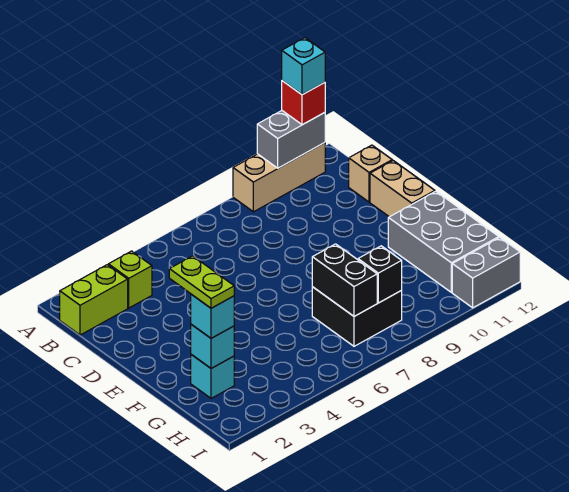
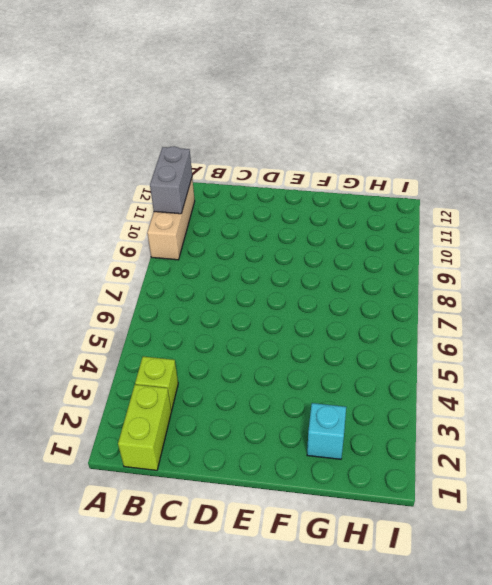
none -> tan 1x1 brick [349,145,392,202]
none -> tan 1x2 brick [370,161,435,217]
none -> grey 2x3 brick [388,191,499,292]

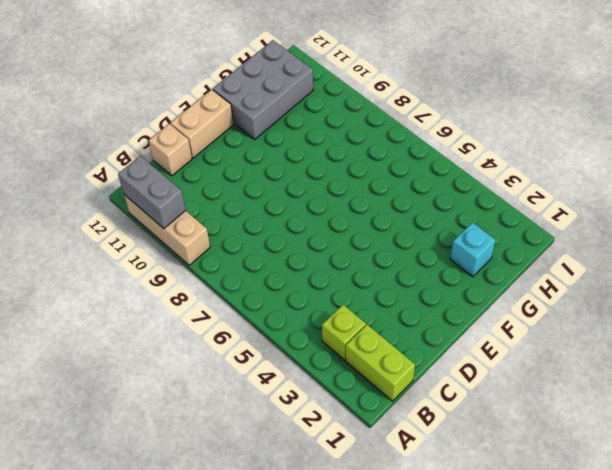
none -> black 2x2 brick [312,287,402,346]
none -> grey 1x2 brick [452,238,520,308]
none -> cyan 1x1 brick [191,324,234,368]

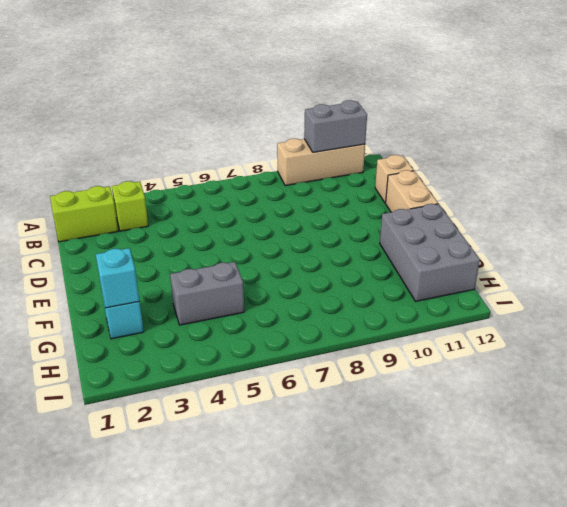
grey 1x2 brick [170,262,244,325] -> grey 1x2 brick moved to [452,238,520,308]
none -> black 2x2 brick [312,287,402,346]
none -> black 1x2 brick [312,244,377,316]
none -> black 1x1 brick [358,246,402,303]

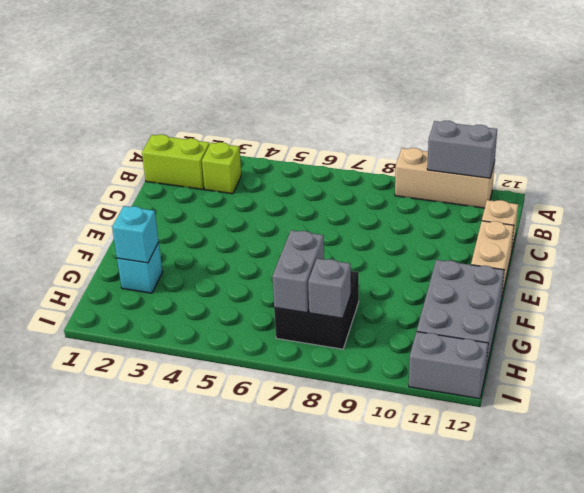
grey 1x2 brick [272,230,324,313] -> black 1x2 brick [312,244,377,316]
grey 1x1 brick [308,258,351,318] -> black 1x1 brick [358,246,402,303]
none -> red 1x1 brick [282,81,325,125]
none -> cyan 1x1 brick [191,294,234,338]
none -> cyan 1x1 brick [282,38,325,95]

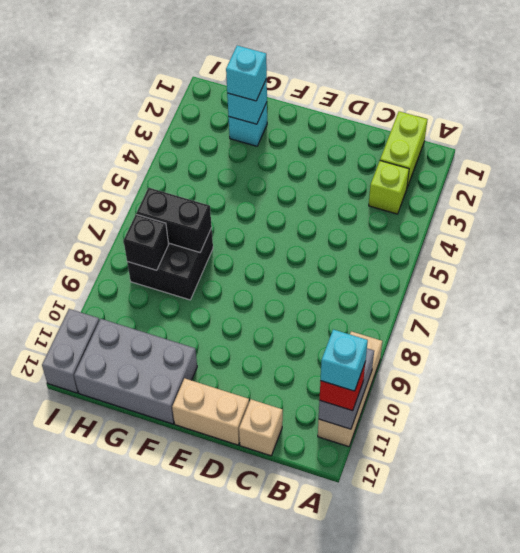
none -> lime 1x2 plate [169,256,234,308]

